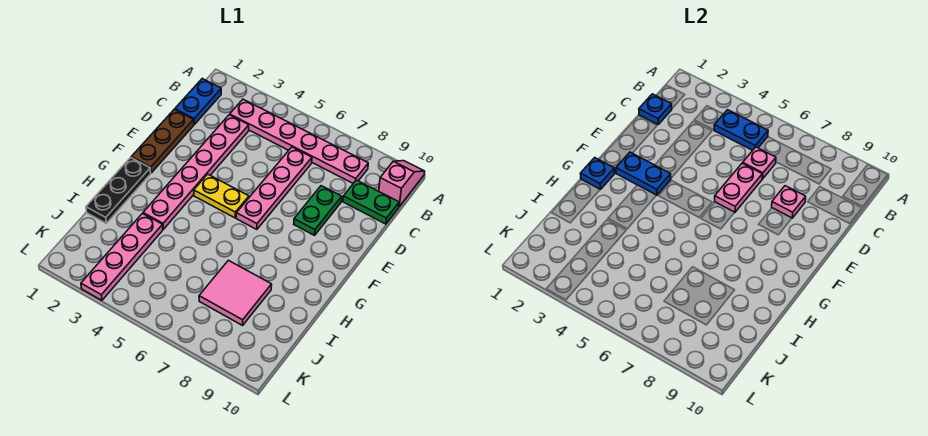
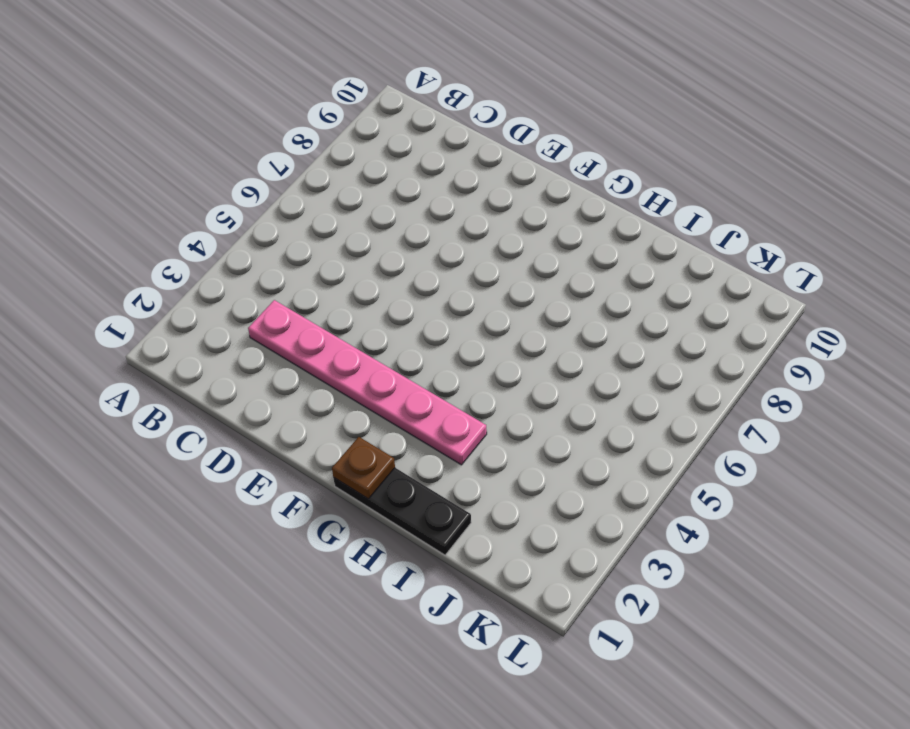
brown 1x1 plate [332,437,395,499] -> blue 1x1 plate [580,158,615,189]
none -> pink 1x2 slope [379,161,425,207]
none -> blue 1x2 plate [175,79,221,124]
none -> pink 1x6 plate [230,99,368,183]

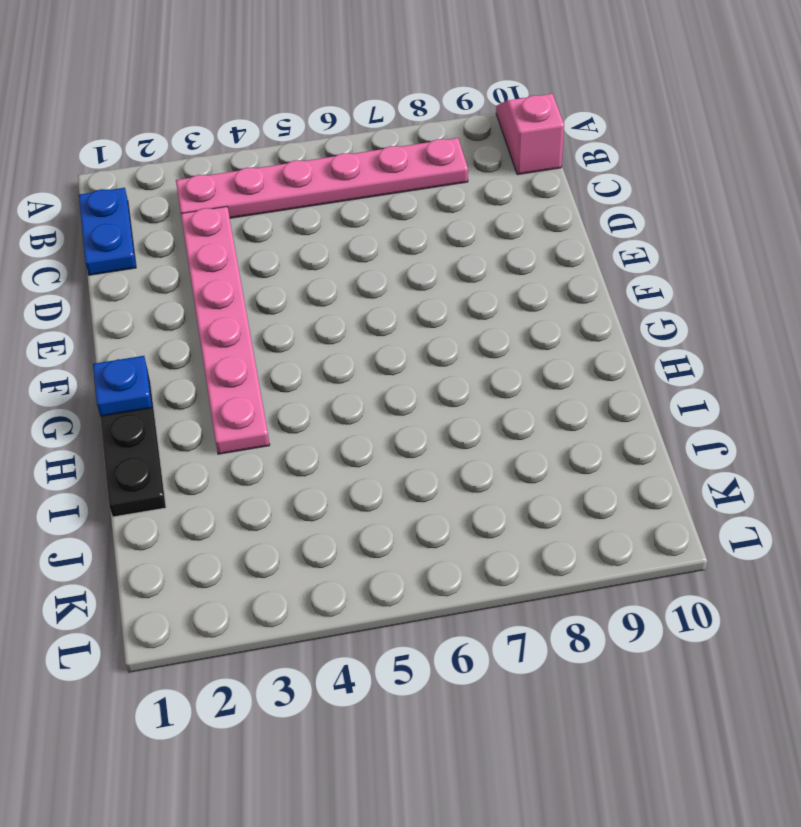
none -> pink 1x4 plate [236,147,312,230]
none -> green 1x2 plate [343,180,399,224]
none -> brown 1x3 plate [131,110,194,173]

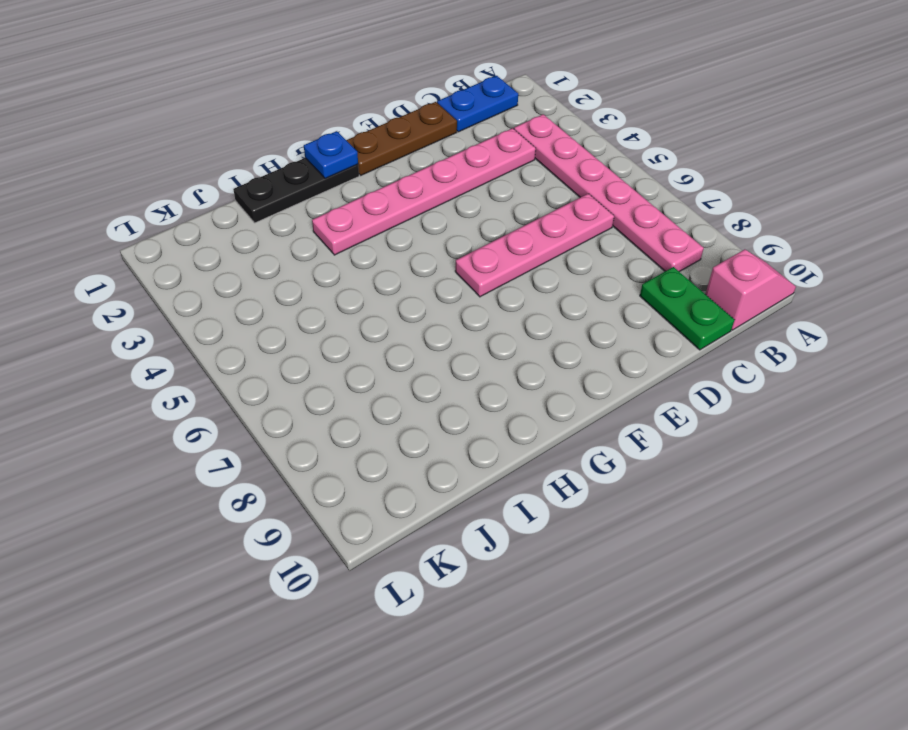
none -> green 1x2 plate [294,186,342,235]
none -> yellow 1x2 plate [194,174,249,218]
none -> pink 1x4 plate [81,214,163,300]

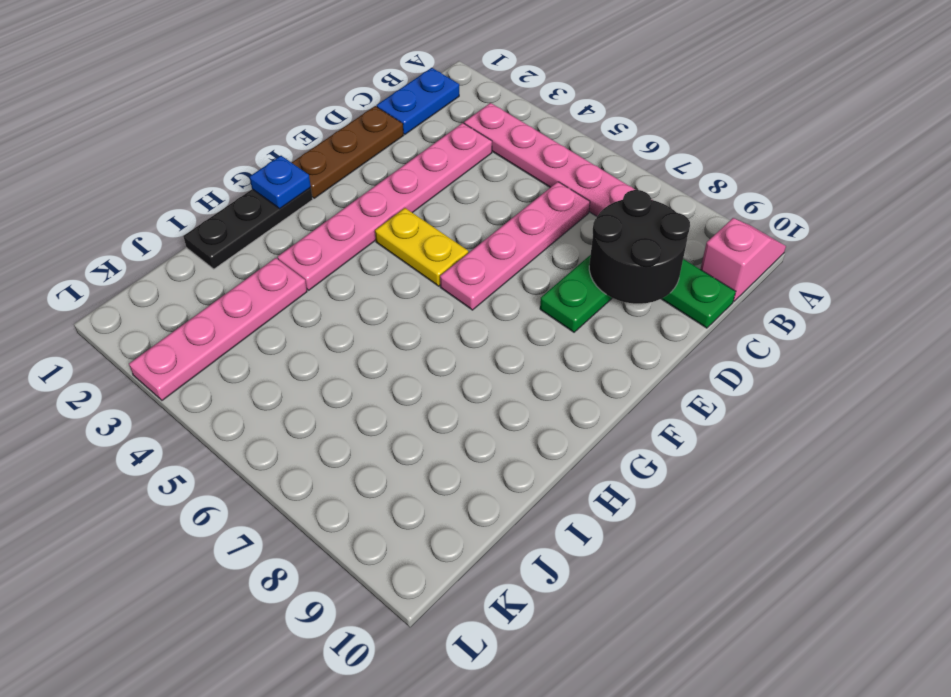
black 2x2 round brick [589,190,690,304] -> pink 1x1 plate [772,186,806,218]
none -> pink 2x2 tile [199,260,272,325]
none -> blue 1x2 plate [714,110,768,150]
none -> blue 1x1 plate [639,94,672,124]

